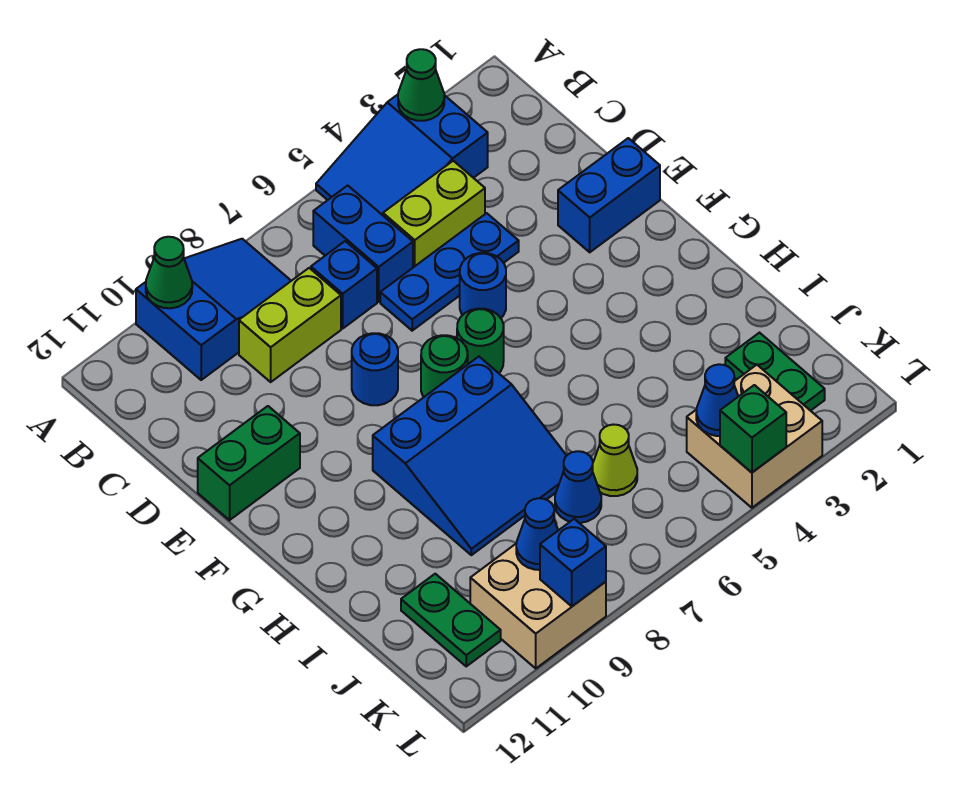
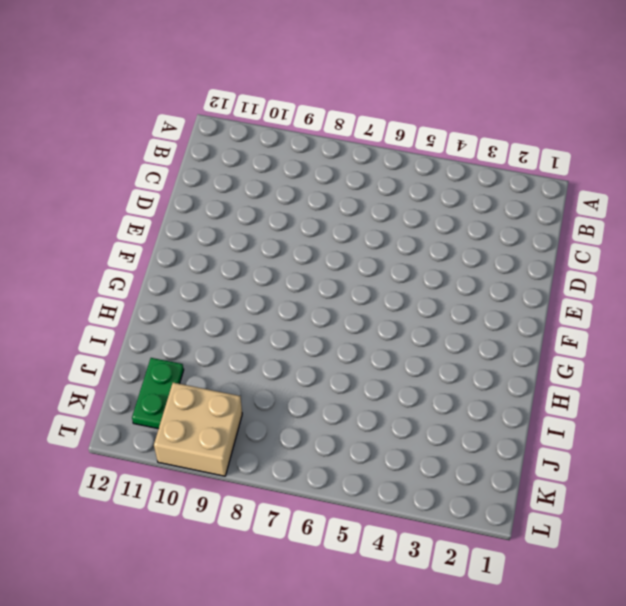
none -> blue 2x3 slope [316,95,488,215]
none -> blue 2x3 slope [136,239,291,380]
none -> blue 1x2 brick [313,185,413,302]

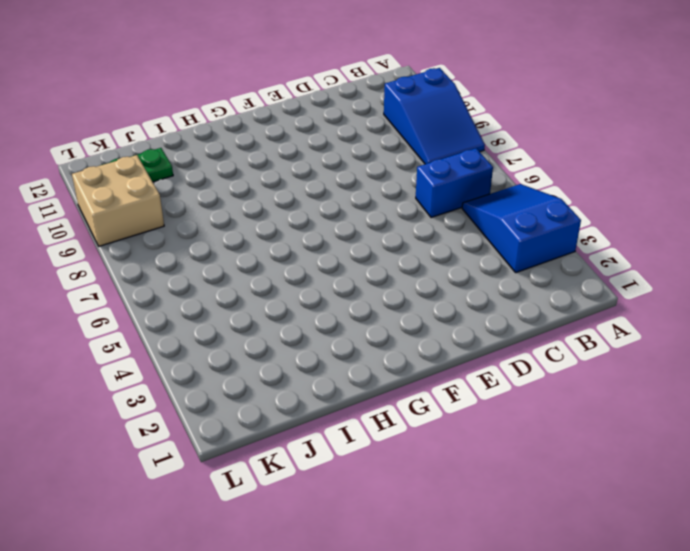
none -> lime 1x2 brick [383,161,485,267]
none -> blue 1x1 brick [311,241,377,328]
none -> lime 1x2 brick [239,268,341,382]

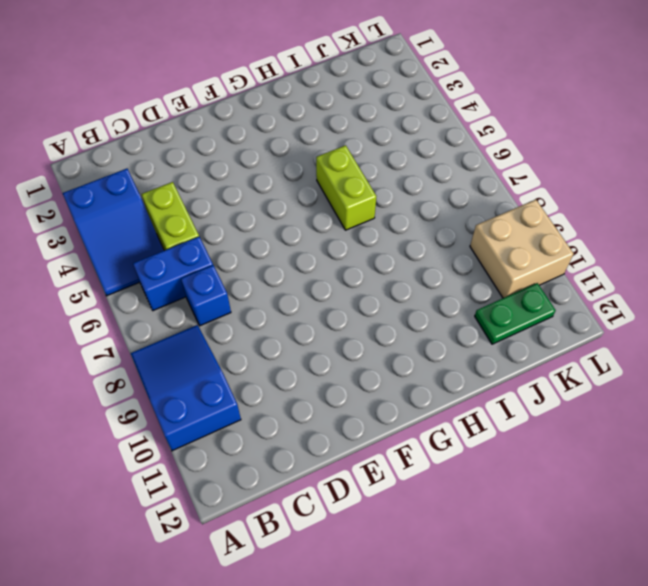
lime 1x2 brick [316,145,376,230] -> lime 1x2 brick moved to [239,268,341,382]
none -> blue 1x3 plate [380,213,519,331]
none -> blue 1x2 brick [558,138,660,252]
none -> blue 1x1 round brick [460,253,506,318]

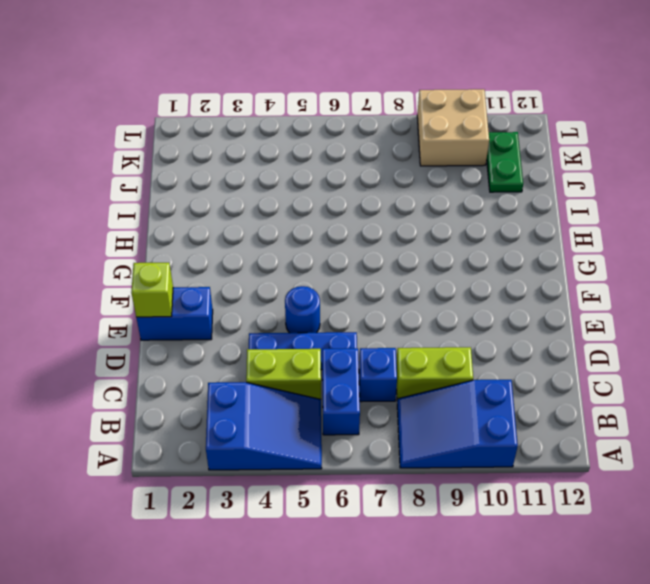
lime 1x1 brick [131,263,173,317] -> none
none -> blue 1x1 round brick [352,333,398,405]
none -> green 1x2 brick [198,406,300,520]
none -> green 1x1 round brick [457,309,504,373]

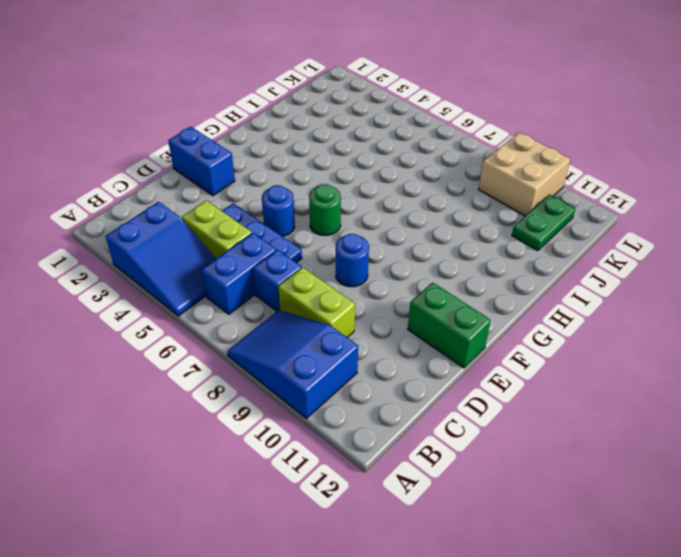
none -> green 1x1 round brick [421,335,468,397]
none -> blue 3x3 slope [373,357,567,555]
none -> green 1x2 plate [725,333,825,411]

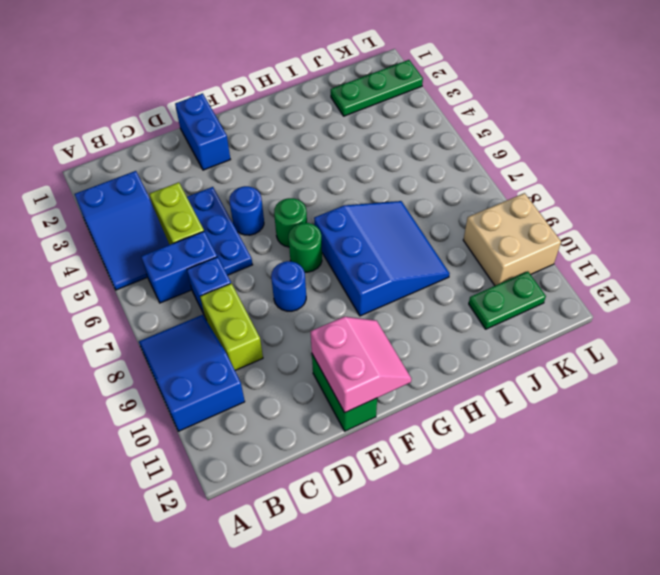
pink 2x2 slope [310,317,411,412] -> none
green 1x3 plate [331,60,423,116] -> green 1x2 plate [725,333,825,411]
none -> lime 1x1 cone [593,425,637,496]
none -> blue 1x1 cone [555,451,601,523]
none -> tan 2x2 brick [687,365,822,508]

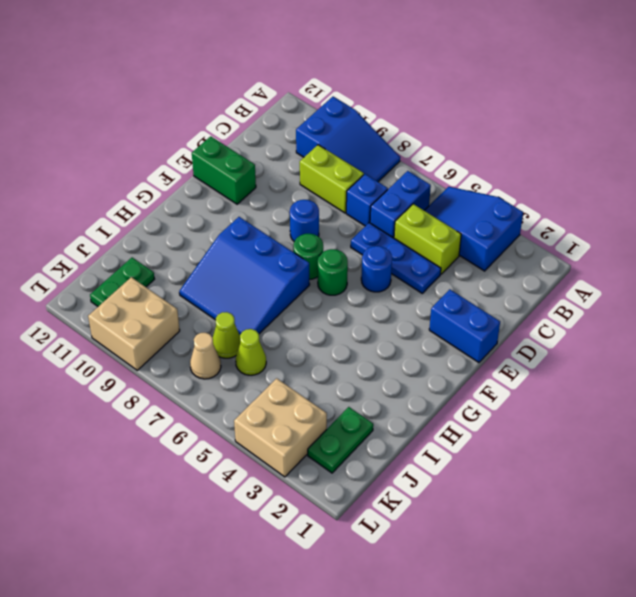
lime 1x1 cone [213,312,240,358] -> blue 1x1 cone [555,451,601,523]
tan 1x1 cone [190,333,221,379] -> none
none -> green 1x1 cone [398,49,444,121]
none -> green 1x1 cone [146,237,192,308]
none -> blue 1x1 cone [696,364,738,436]

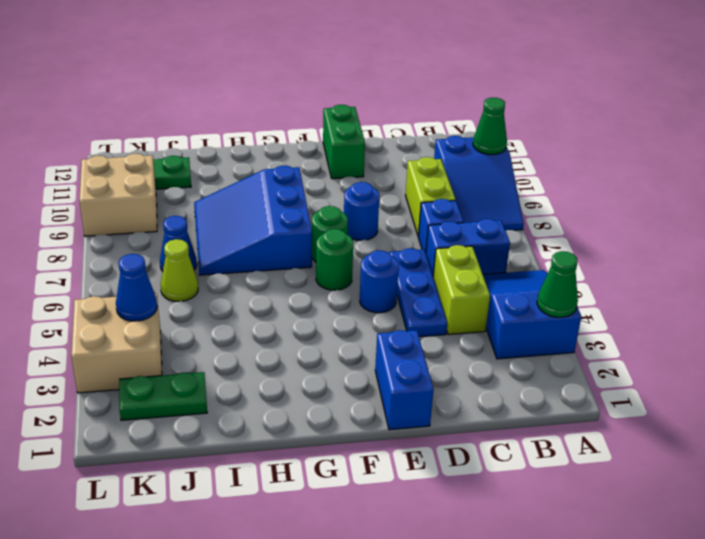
none -> blue 1x1 cone [516,498,558,570]
none -> green 1x1 brick [720,385,786,472]
none -> blue 1x1 brick [540,519,606,606]

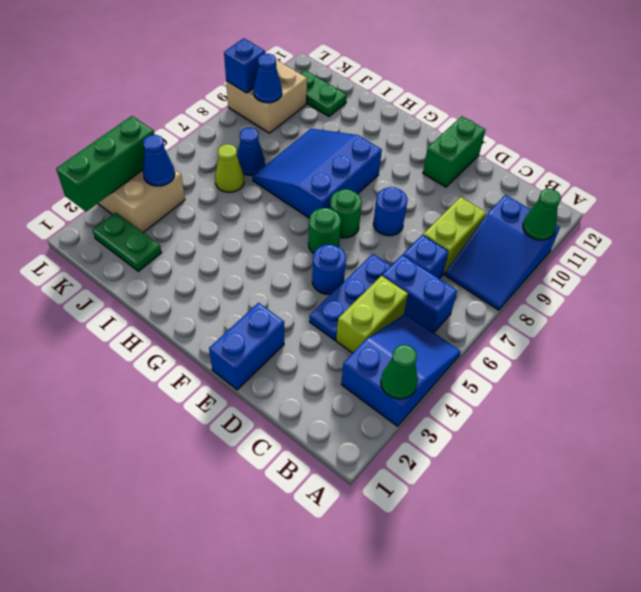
green 1x3 brick [56,116,154,212] -> green 1x1 brick [720,385,786,472]

